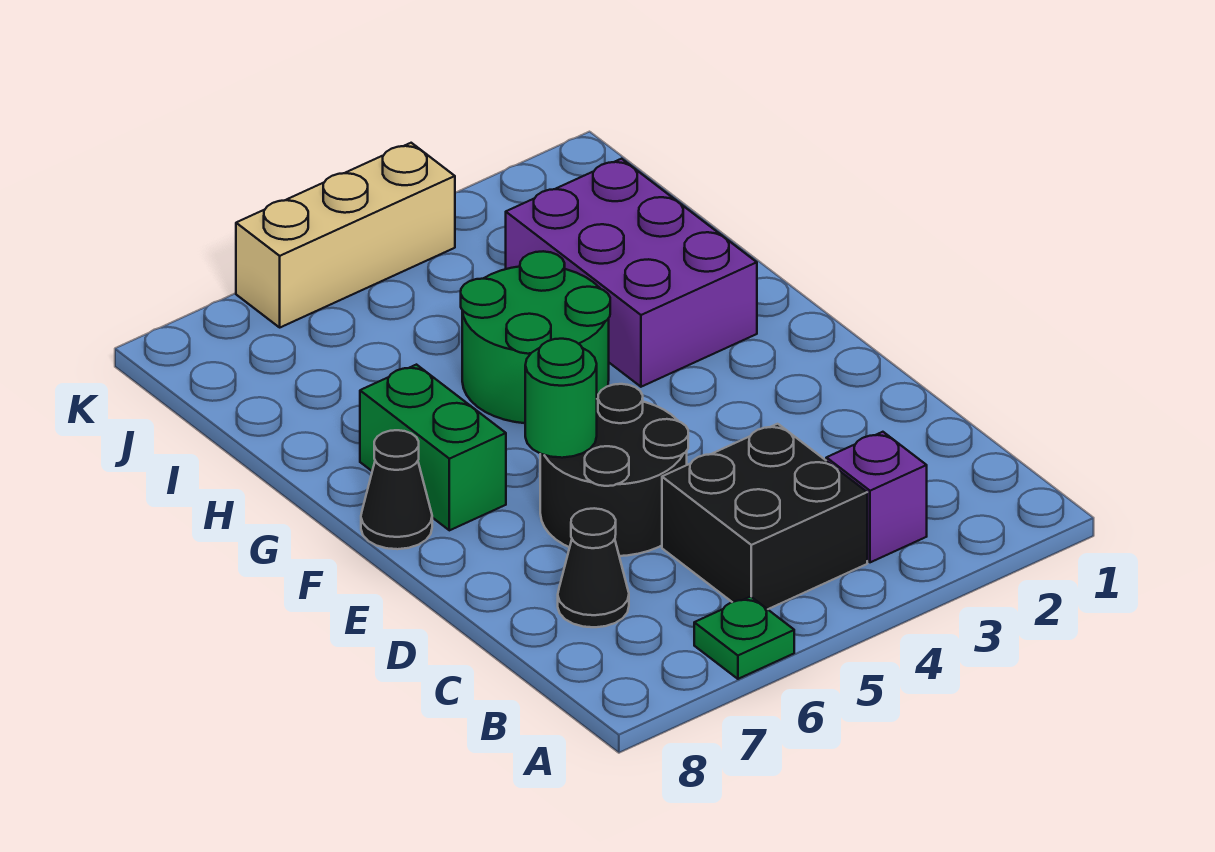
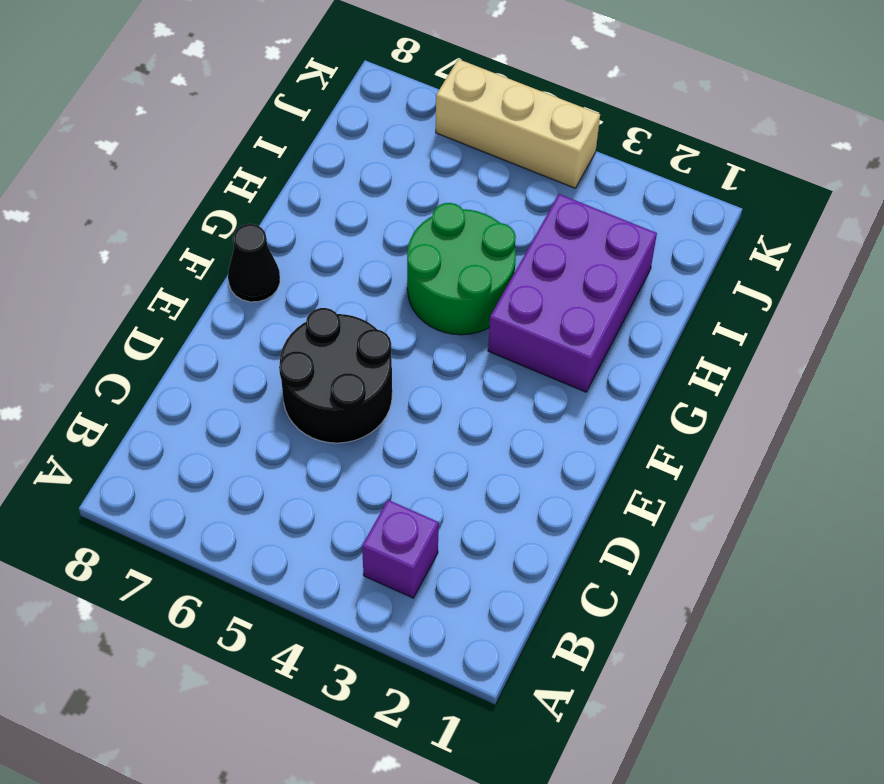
none -> green 1x1 plate [694,597,794,679]
none -> black 2x2 brick [662,424,867,609]

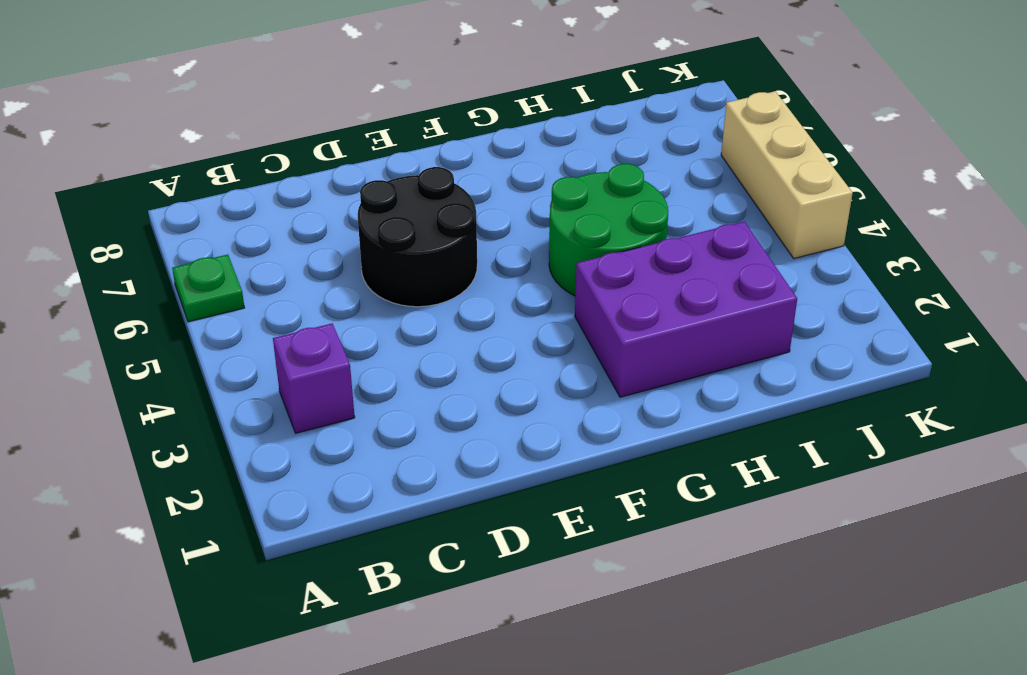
none -> black 2x2 brick [662,424,867,609]
none -> black 1x1 cone [558,508,629,627]

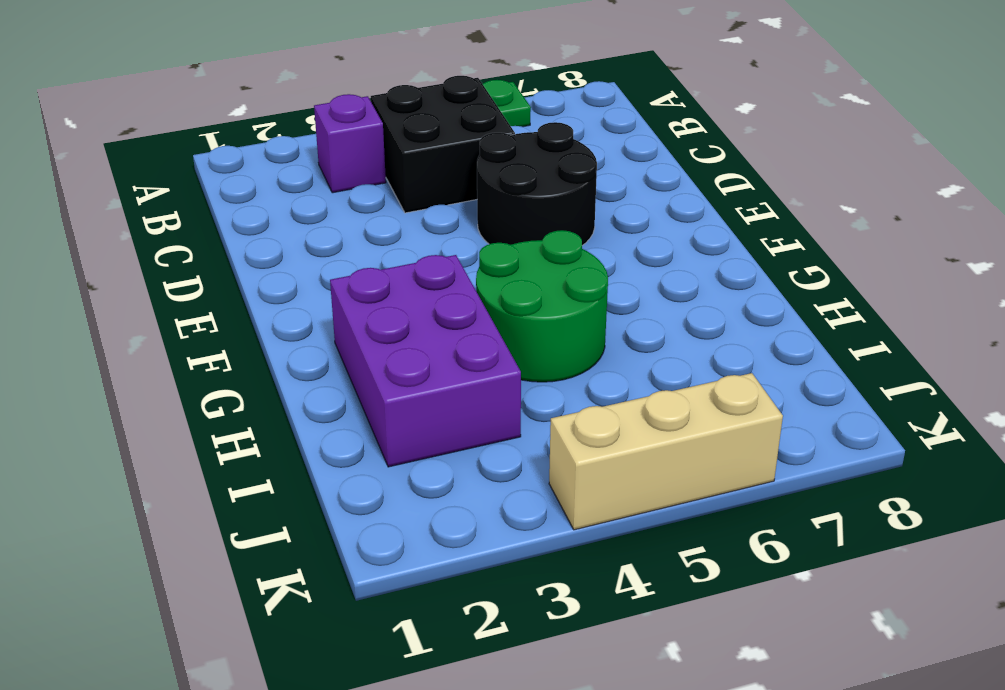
none -> black 1x1 cone [558,508,629,627]
none -> green 1x2 brick [360,365,506,530]

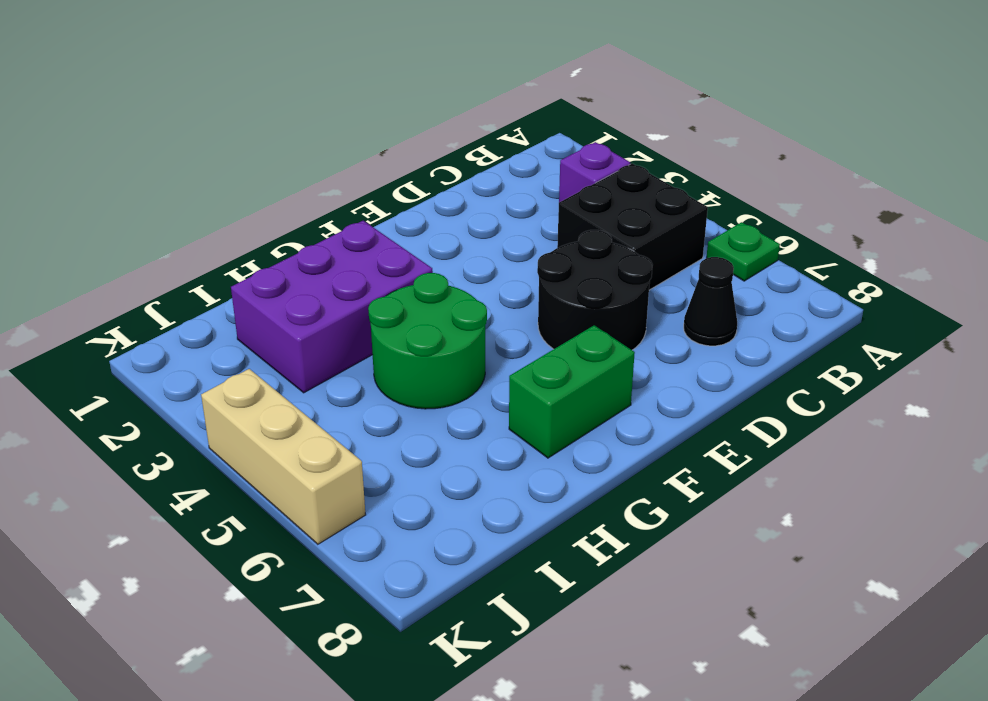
none -> black 1x1 cone [361,430,432,549]
none -> green 1x1 round brick [525,339,597,458]

